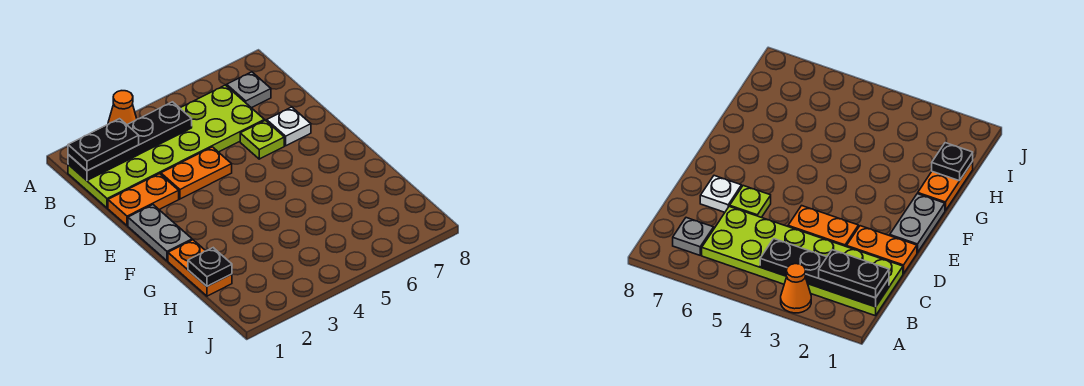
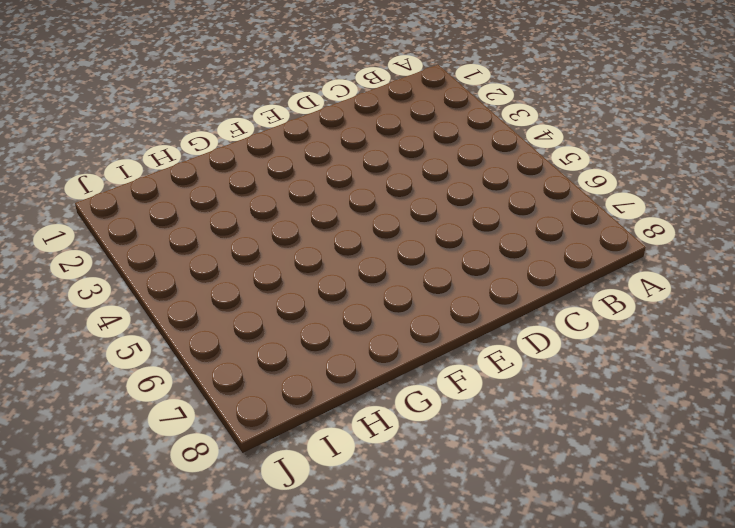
none -> orange 1x1 cone [108,91,137,125]
none -> lime 2x6 plate [68,85,264,208]
none -> grey 1x1 plate [227,72,271,108]

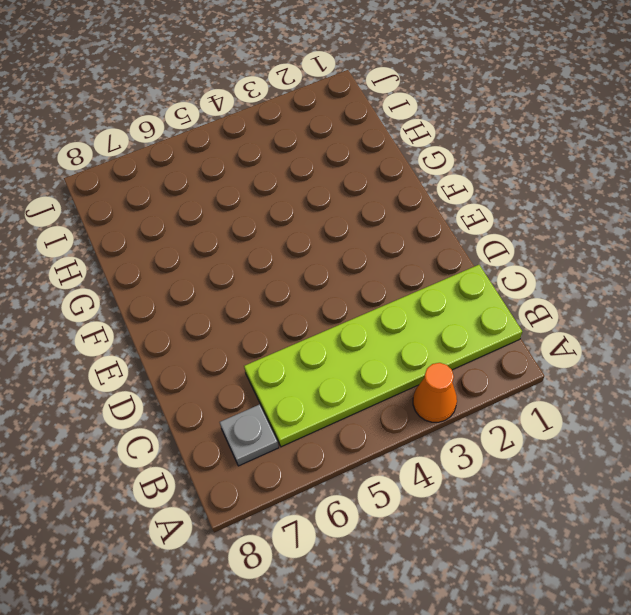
none -> orange 1x2 plate [108,174,179,226]
none -> orange 1x2 plate [161,147,232,199]
none -> lime 1x1 plate [240,120,284,159]

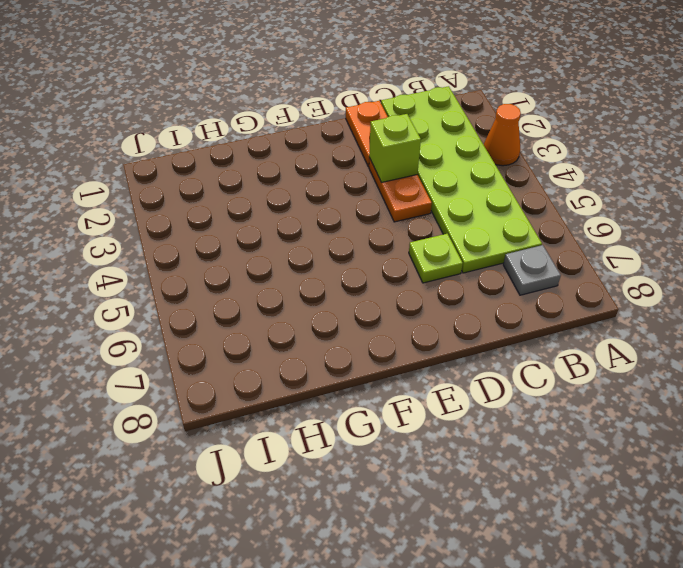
lime 1x1 brick [369,114,421,183] -> none
none -> white 1x1 plate [267,107,311,146]
none -> grey 1x2 plate [128,205,192,261]
none -> orange 1x2 plate [168,240,232,296]

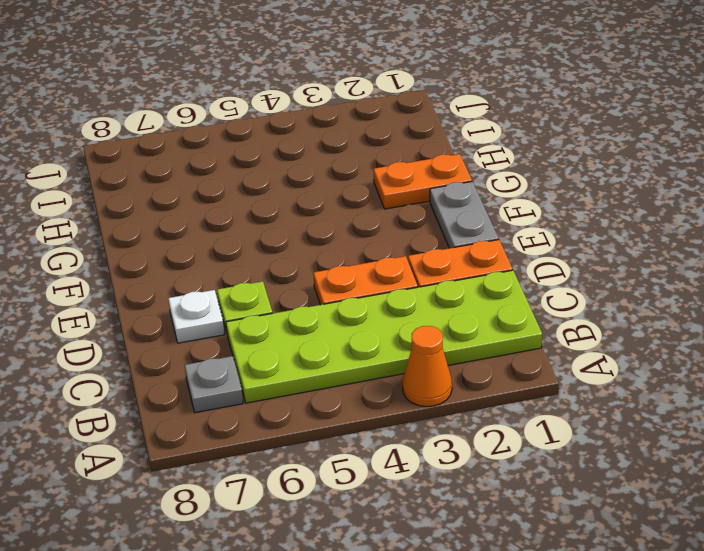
orange 1x2 plate [374,154,472,209] -> orange 1x2 plate turned to [168,240,232,296]
none -> black 1x4 plate [68,102,192,181]
none -> black 1x1 plate [188,248,232,286]
none -> black 1x2 plate [68,119,139,171]

